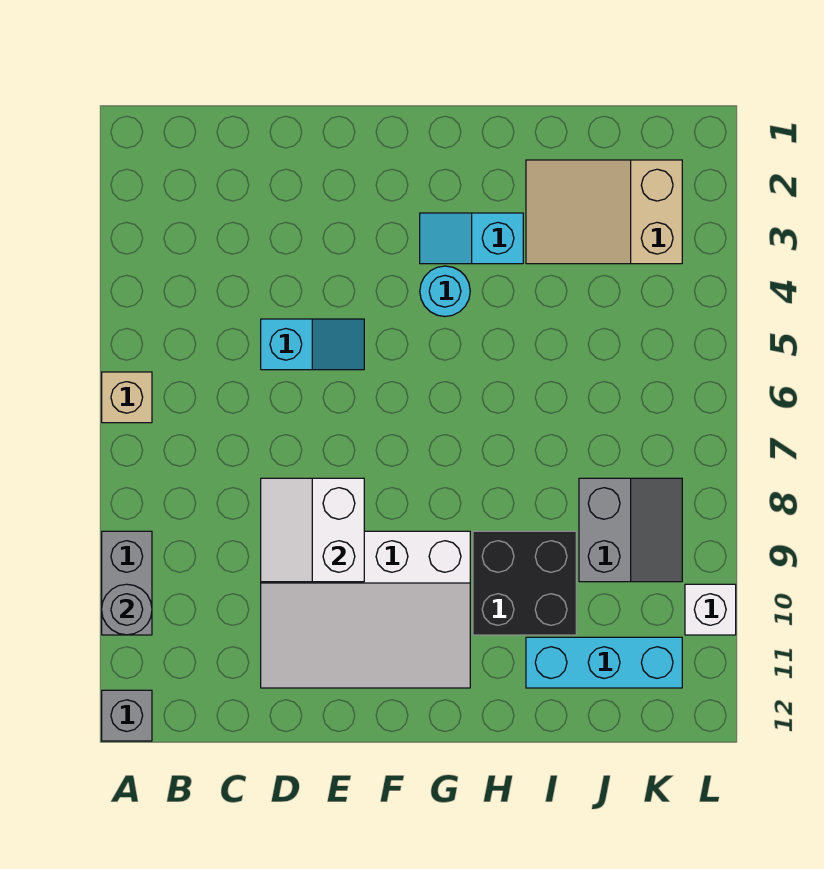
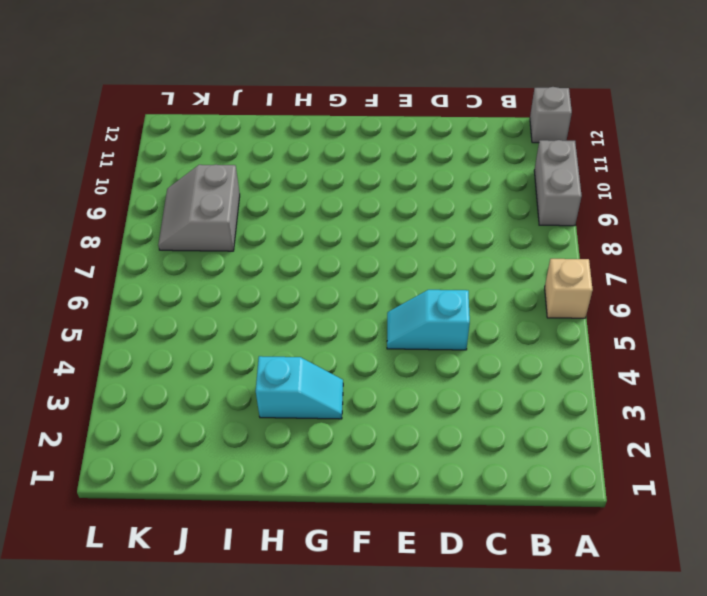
none -> white 3x4 slope [261,531,470,688]
none -> cyan 1x1 round brick [420,266,470,316]
none -> black 2x2 brick [473,531,576,635]

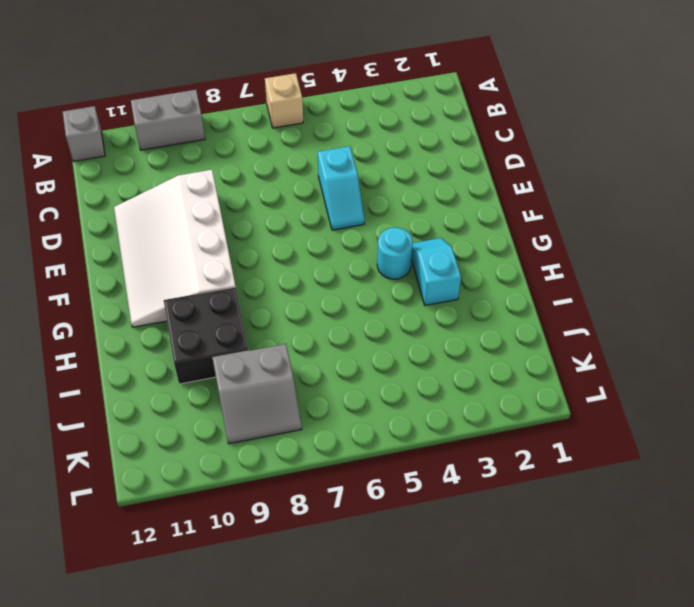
none -> tan 2x3 slope [526,160,682,264]
none -> cyan 1x3 brick [526,637,682,688]
none -> white 1x1 brick [685,584,736,635]

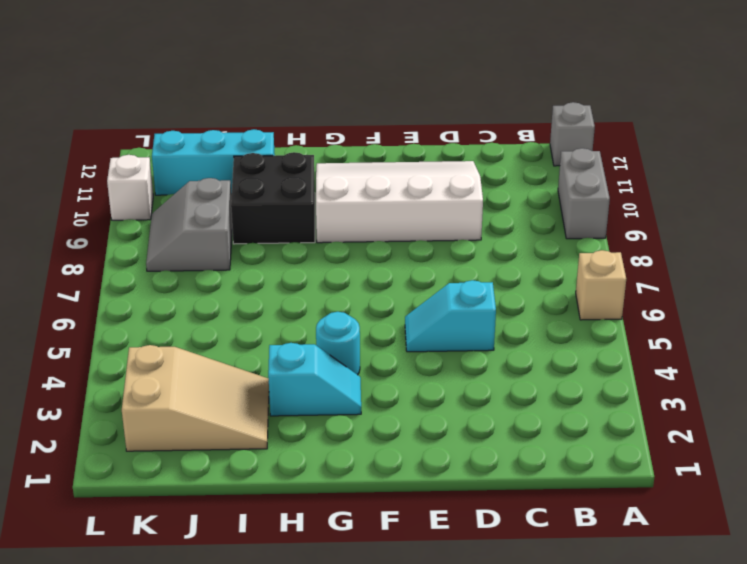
none -> grey 1x1 round brick [102,584,152,635]
none -> white 2x2 slope [261,478,364,582]

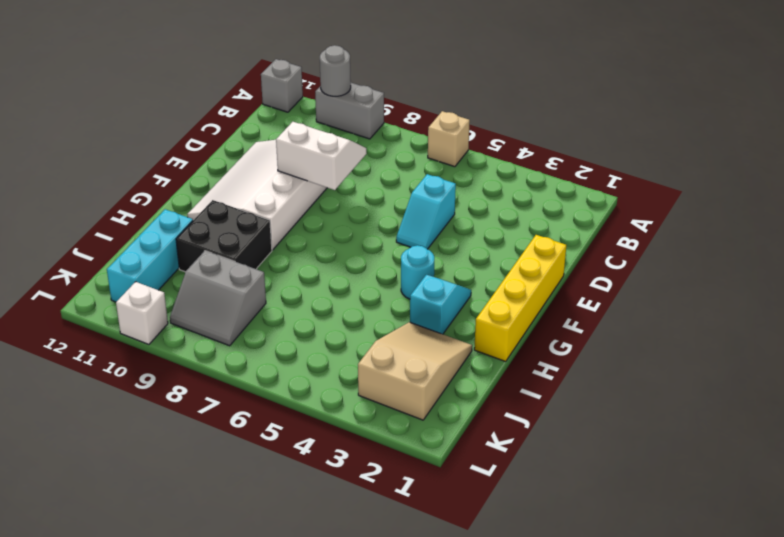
yellow 1x4 brick [474,235,566,361] -> none

